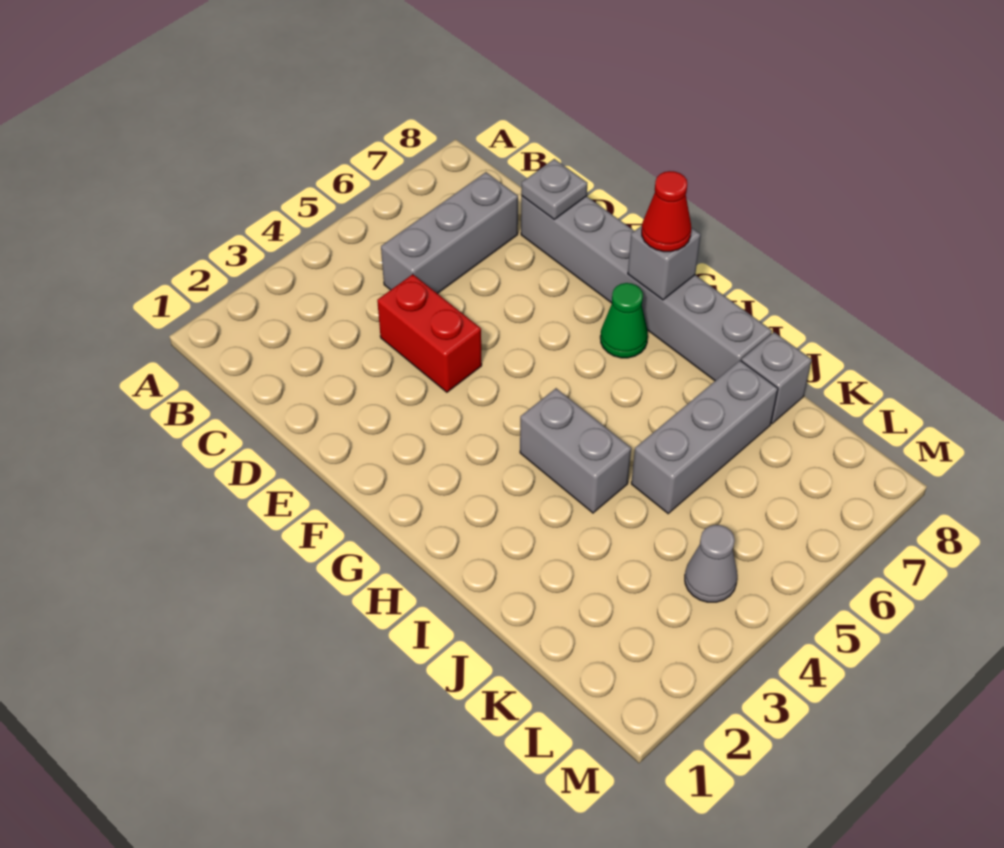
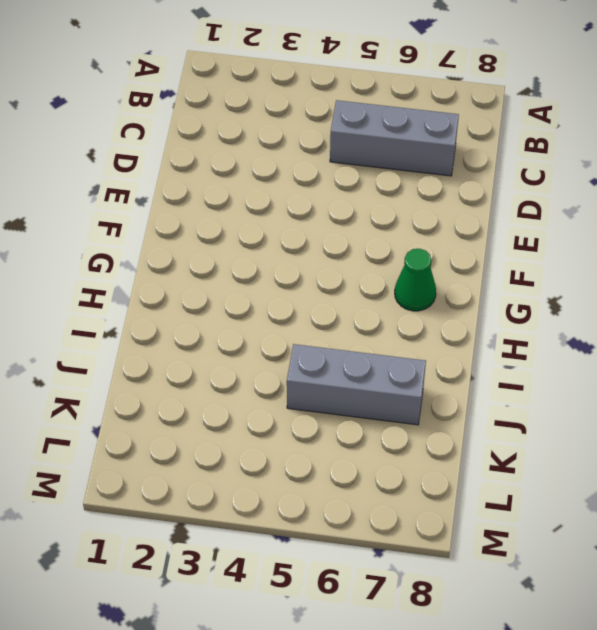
none -> red 1x2 brick [377,274,482,392]
none -> grey 1x6 brick [521,196,772,381]

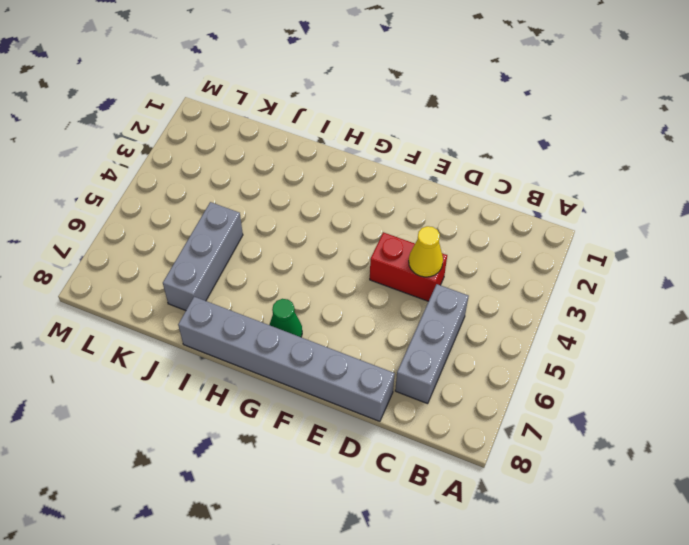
yellow 1x1 cone [409,226,443,277] -> none
none -> grey 1x2 brick [520,388,631,513]
none -> grey 1x1 brick [741,332,812,424]

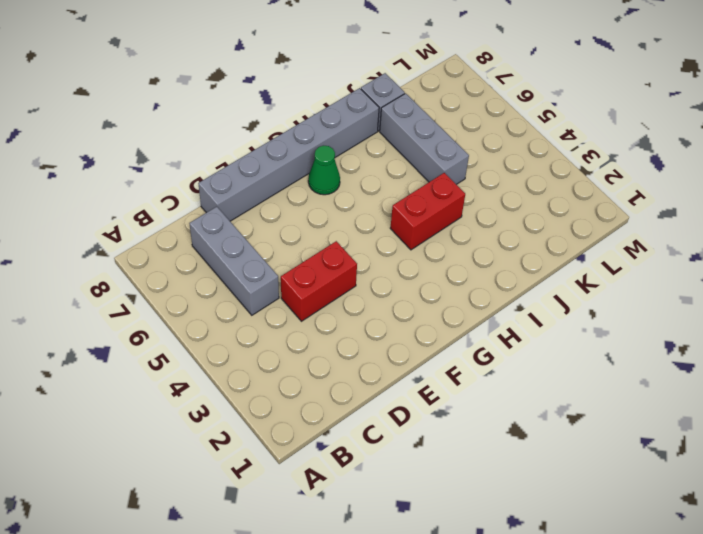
red 1x2 brick [390,173,465,250] -> grey 1x2 brick [520,388,631,513]
none -> grey 1x1 cone [685,525,737,602]
none -> grey 1x1 plate [521,159,587,219]

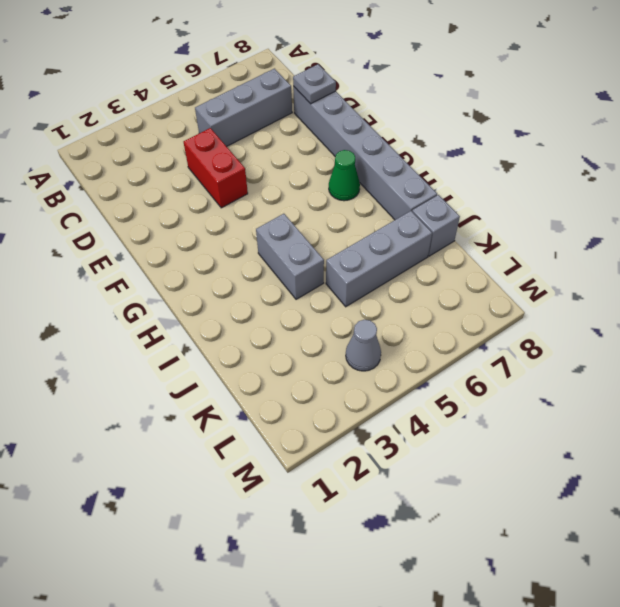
none -> grey 1x1 brick [628,226,701,300]
none -> red 1x1 cone [642,171,691,252]

